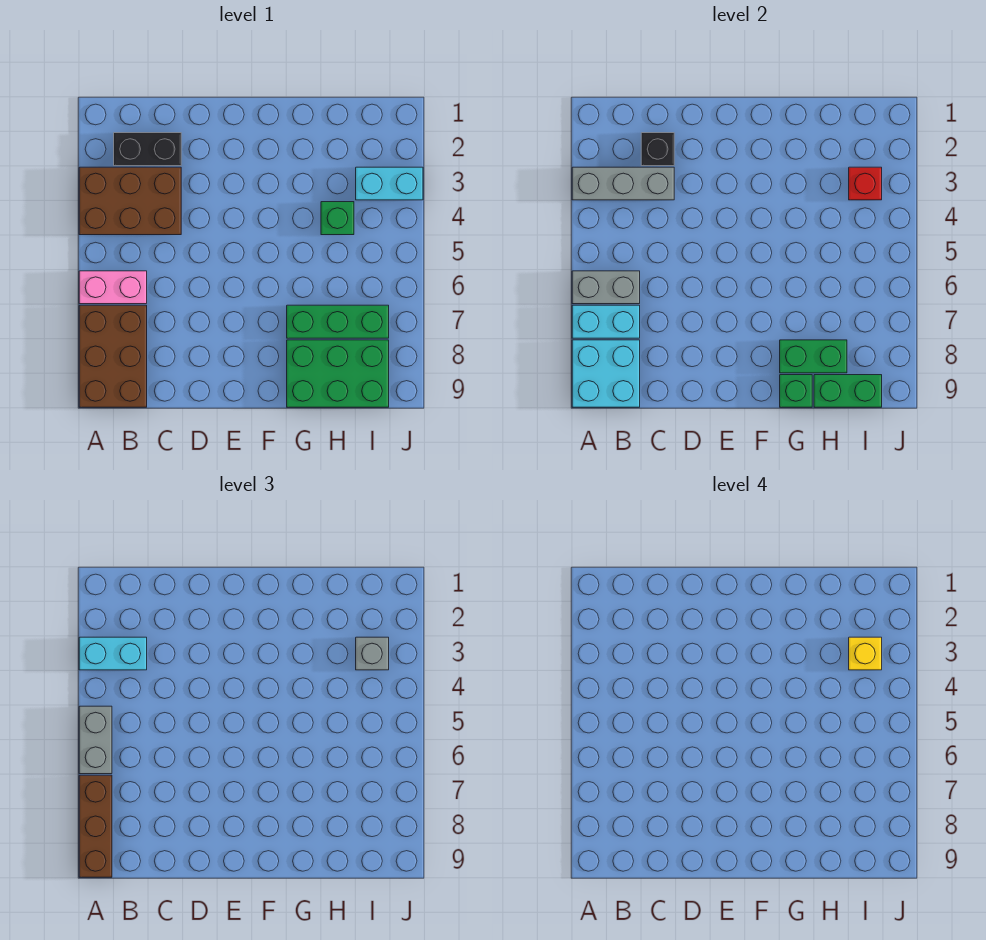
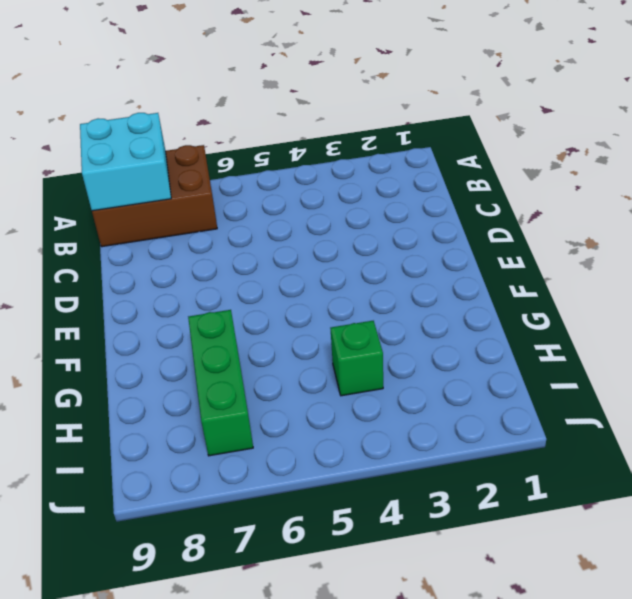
none -> brown 2x3 brick [79,167,181,235]
none -> pink 1x2 brick [79,271,147,304]
none -> black 1x2 brick [114,133,181,166]

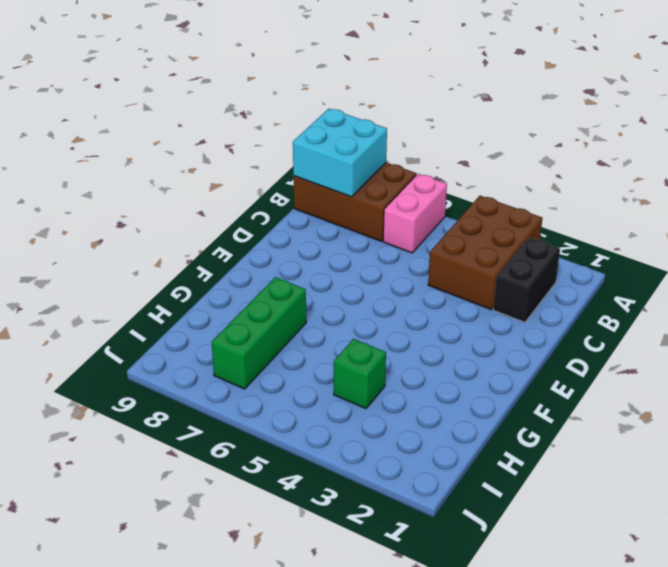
none -> green 2x3 brick [287,340,389,407]
none -> cyan 1x2 brick [356,167,423,200]
none -> grey 1x3 brick [572,167,674,200]

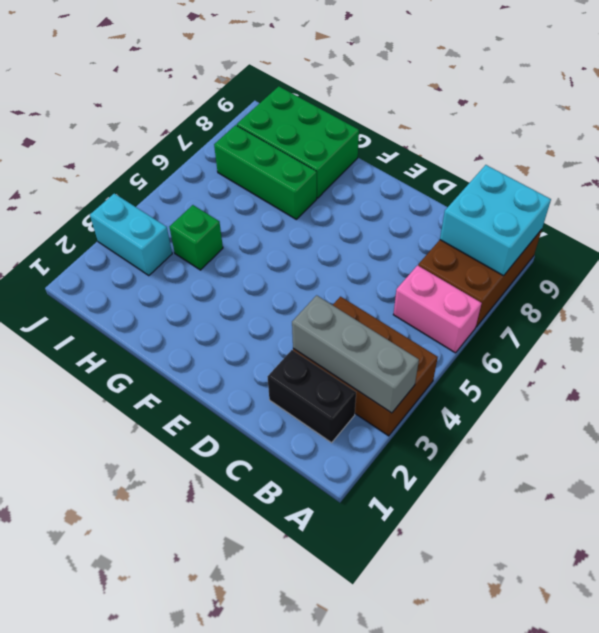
none -> grey 1x2 brick [572,271,640,304]
none -> cyan 1x2 brick [572,305,640,338]
none -> black 1x1 brick [641,133,674,166]

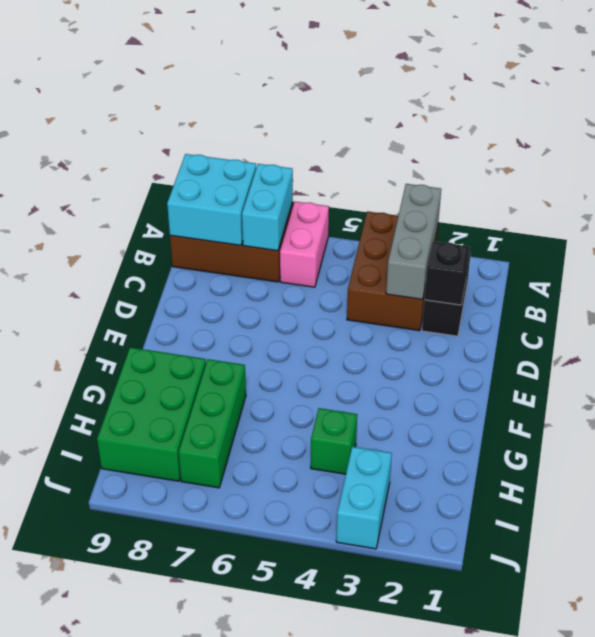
none -> grey 1x2 brick [572,271,640,304]
none -> green 1x2 brick [780,340,847,373]
none -> green 1x1 brick [780,375,812,407]

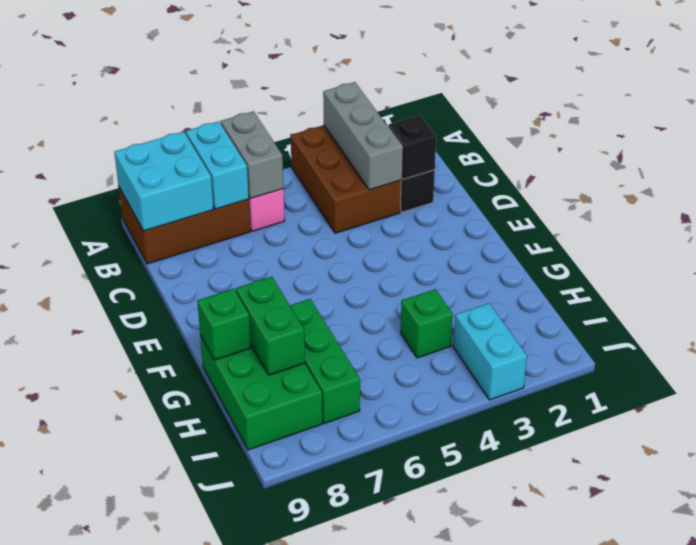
none -> green 1x2 brick [814,375,882,407]
none -> red 1x1 brick [849,167,882,200]
none -> cyan 1x2 brick [79,637,147,670]

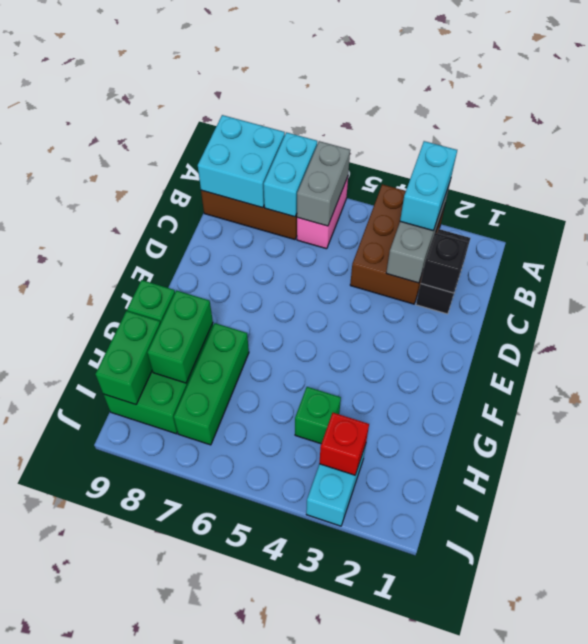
none -> grey 1x2 brick [79,706,112,774]
none -> brown 1x3 brick [79,775,112,877]
none -> grey 1x1 brick [356,637,389,670]

